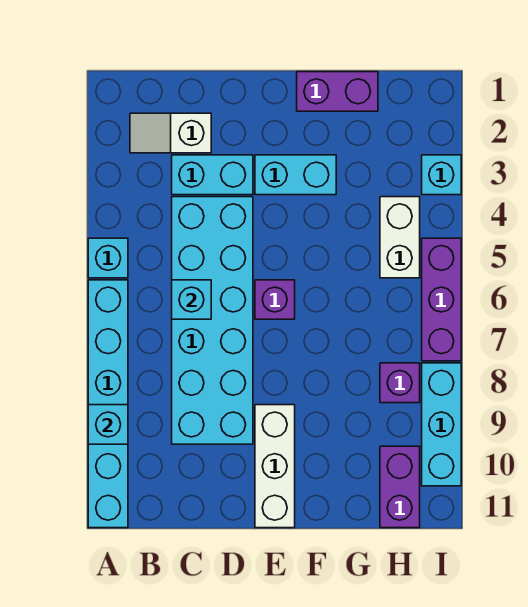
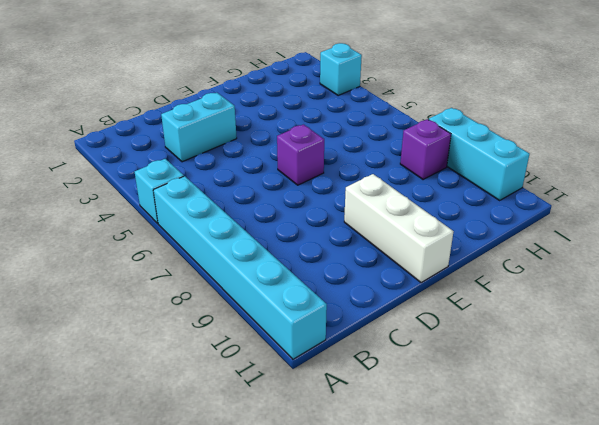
none -> white 1x2 slope [130,113,211,153]
none -> cyan 2x6 brick [172,197,253,444]
none -> cyan 1x2 brick [255,155,336,195]

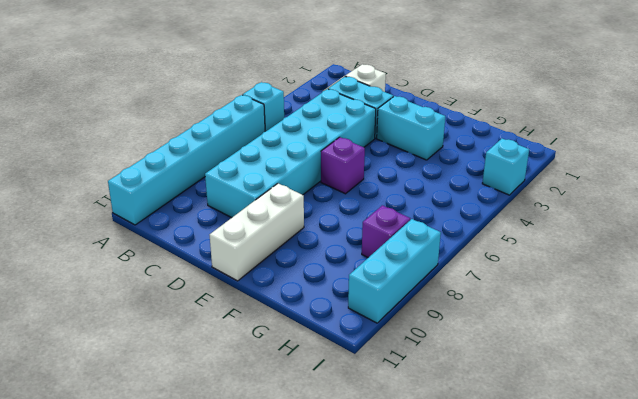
none -> purple 1x2 brick [297,72,378,111]
none -> white 1x2 brick [380,197,420,278]
none -> purple 1x2 brick [380,446,420,528]

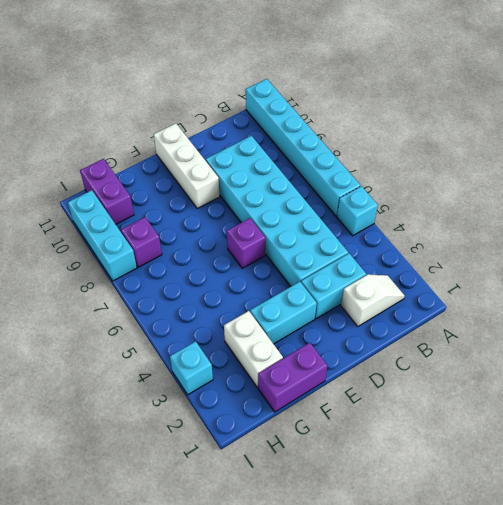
white 1x2 brick [224,311,283,387] -> white 1x2 brick moved to [380,197,420,278]
none -> purple 1x3 brick [422,238,461,361]
none -> cyan 1x1 brick [88,405,128,444]
none -> cyan 1x1 brick [172,280,211,319]

